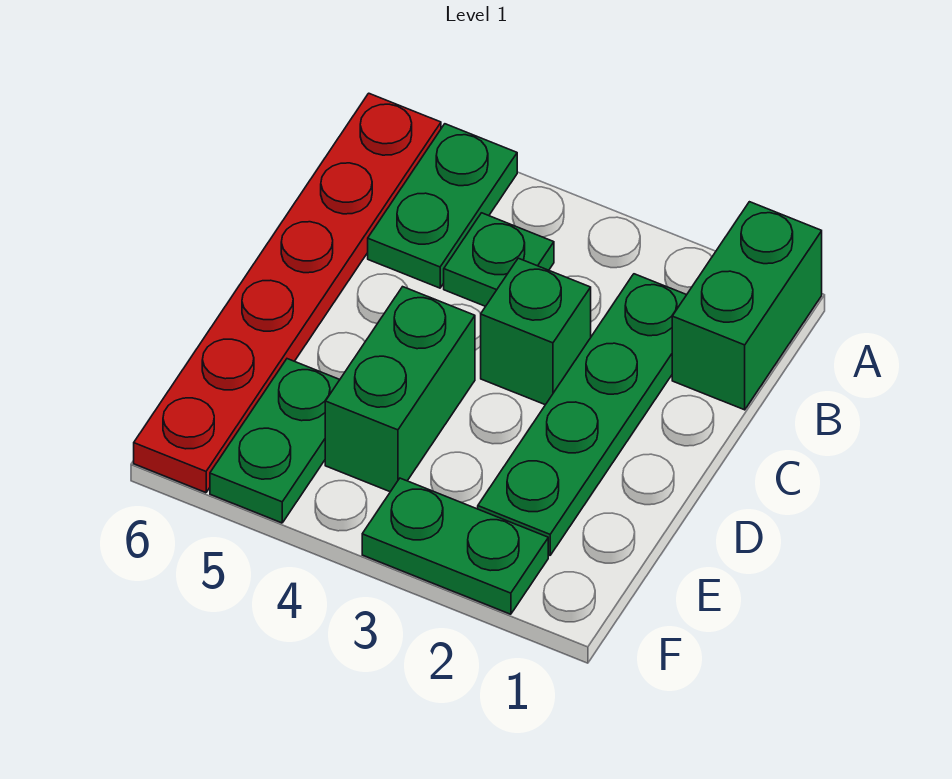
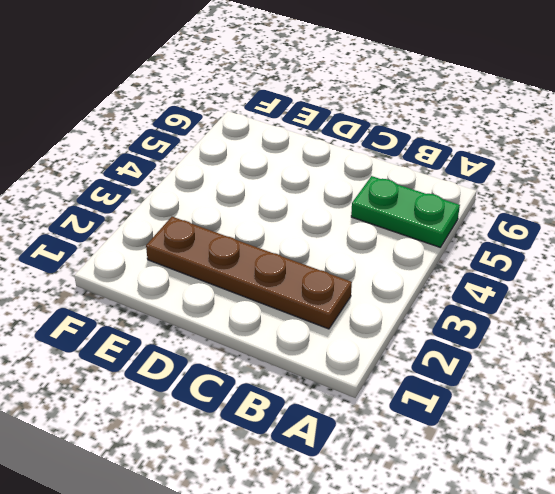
brown 1x4 plate [146,217,352,329] -> green 1x4 plate [478,274,686,555]
none -> green 1x2 brick [672,202,822,410]
none -> red 1x6 plate [134,93,441,493]

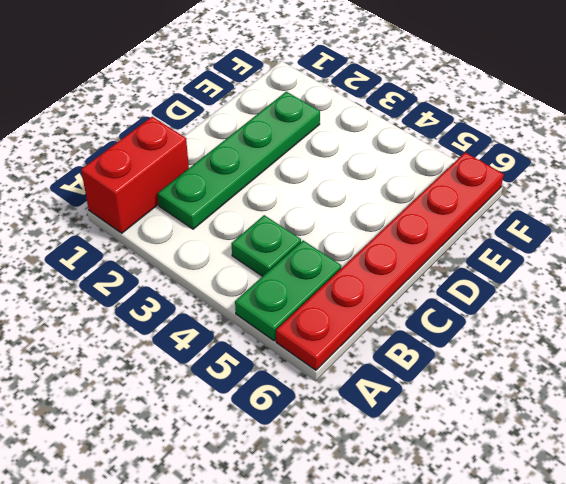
red 1x2 brick [81,117,189,233] -> green 1x2 brick [672,202,822,410]
none -> green 1x1 brick [481,258,591,405]
none -> green 1x2 brick [325,287,475,492]

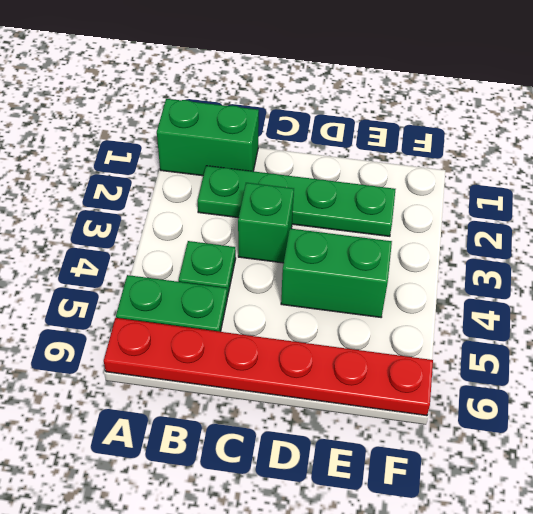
none -> green 1x2 plate [210,359,340,523]
none -> green 1x2 plate [362,478,548,614]

